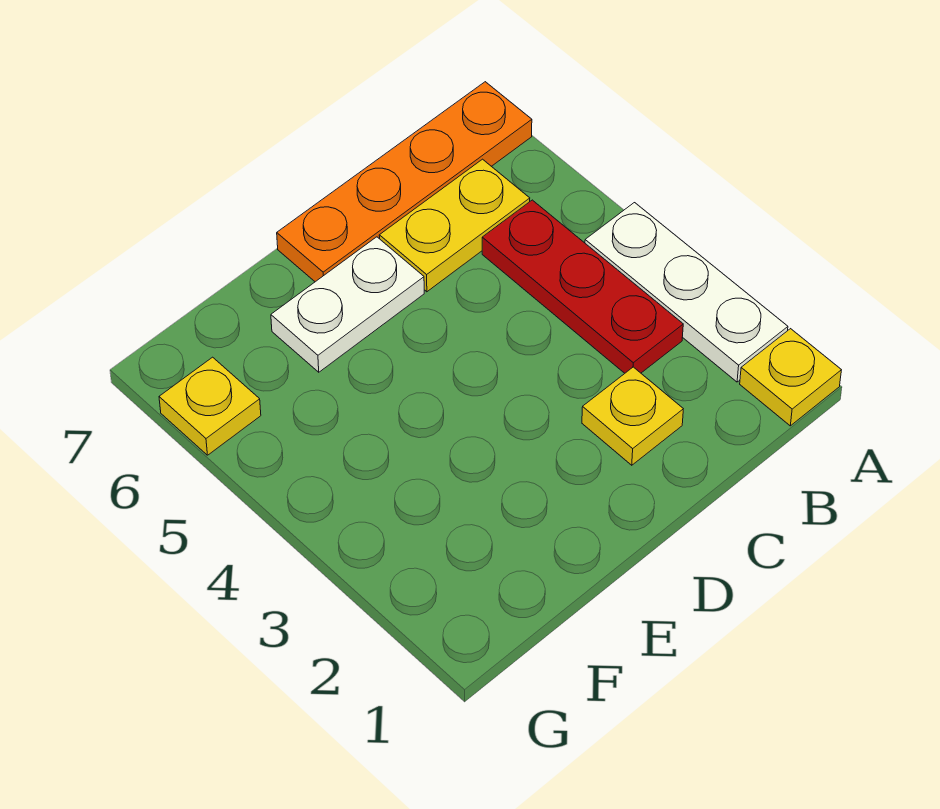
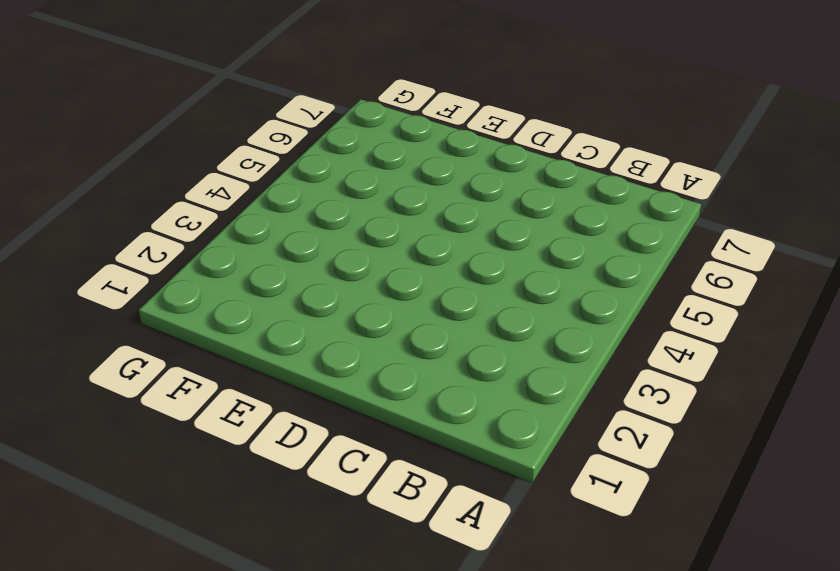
none -> yellow 1x1 plate [740,329,841,426]
none -> white 1x3 plate [585,203,788,382]

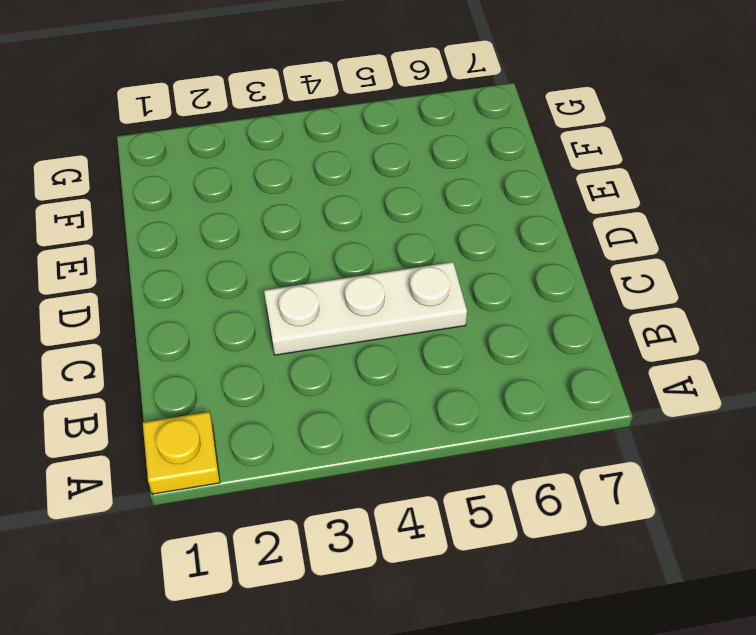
white 1x3 plate [264,262,467,355] -> white 1x3 plate moved to [585,203,788,382]
none -> orange 1x4 plate [277,82,532,282]
none -> red 1x3 plate [482,200,683,373]

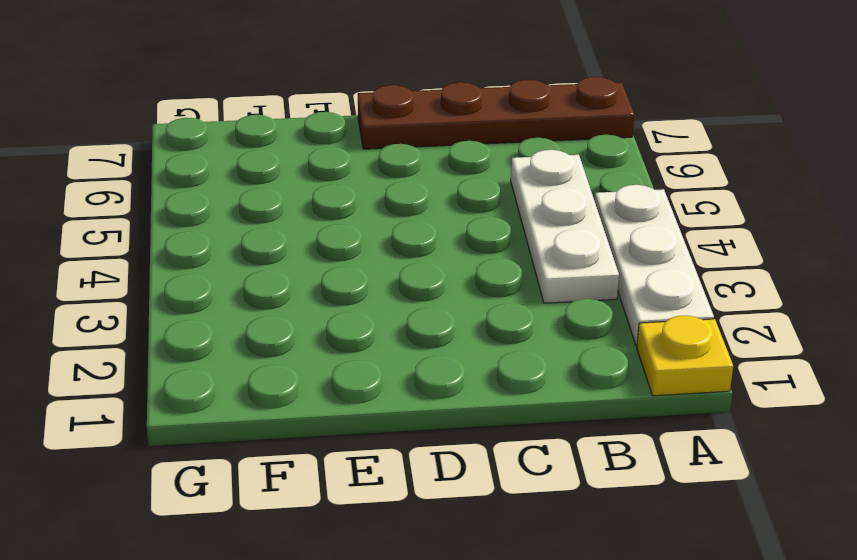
brown 1x4 plate [358,77,634,149] -> orange 1x4 plate [277,82,532,282]
white 1x3 plate [511,150,619,303] -> red 1x3 plate [482,200,683,373]
none -> yellow 1x2 plate [379,159,530,292]
none -> yellow 1x1 plate [582,367,683,465]

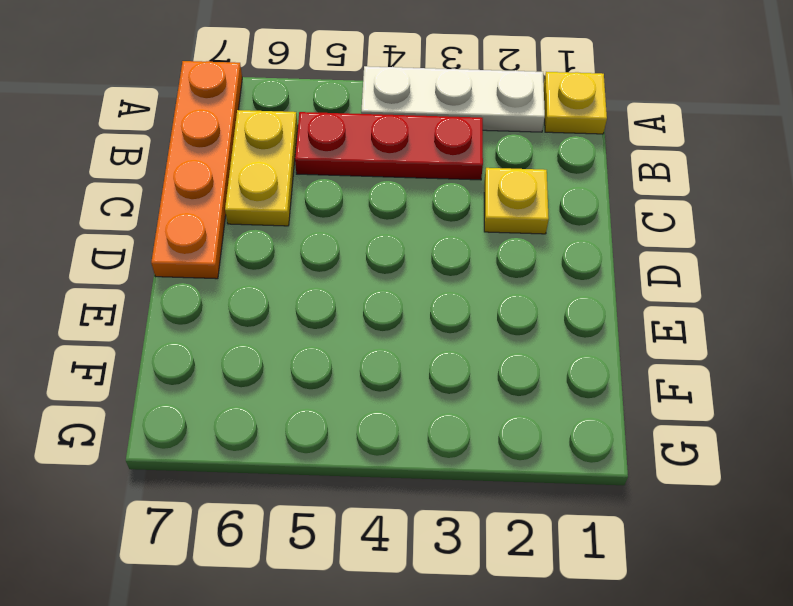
none -> white 1x2 plate [271,237,424,372]
none -> yellow 1x1 plate [159,357,261,455]

